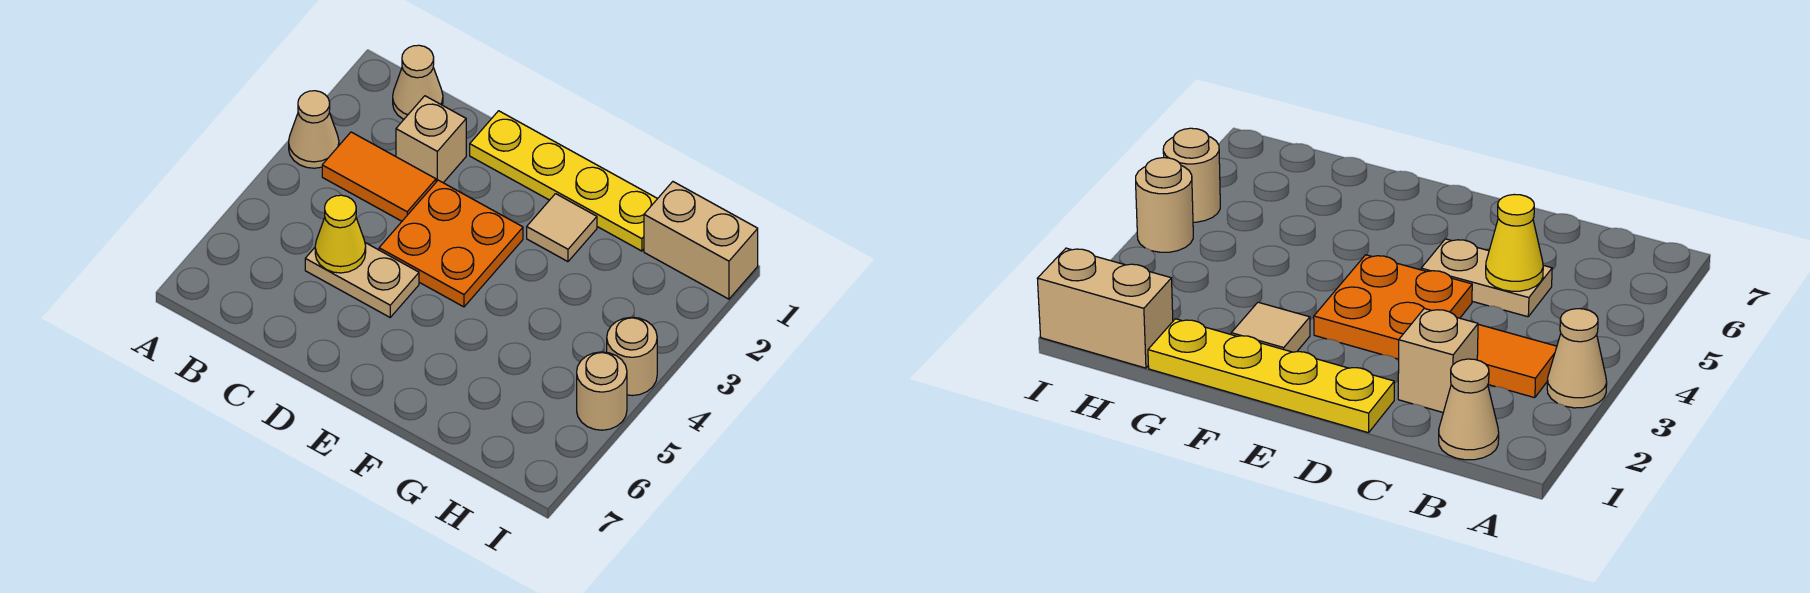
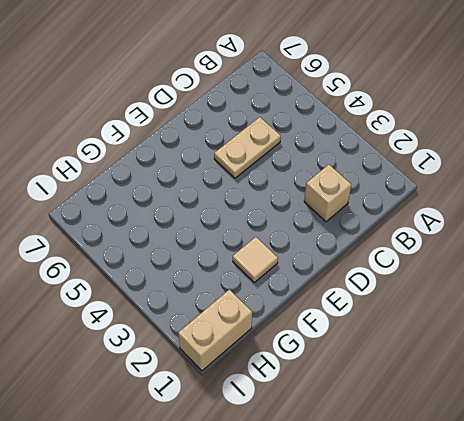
none -> tan 1x1 cone [289,91,339,168]
none -> tan 1x1 cone [393,45,443,119]
none -> orange 1x2 tile [322,132,436,221]

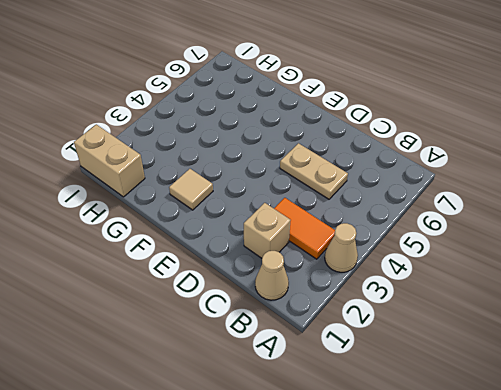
none -> yellow 1x4 plate [470,111,658,251]
none -> orange 2x2 plate [379,180,523,307]
none -> tan 1x1 round brick [607,317,657,396]

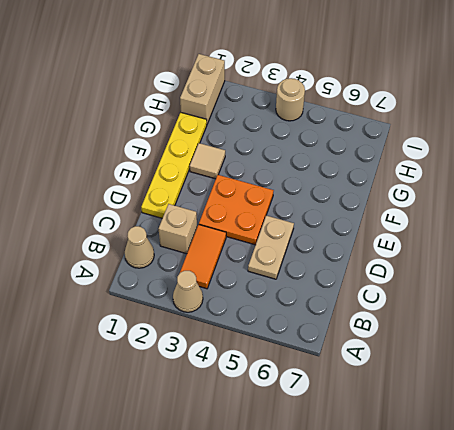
none -> tan 1x1 round brick [577,352,627,430]
none -> yellow 1x1 cone [315,195,366,273]

